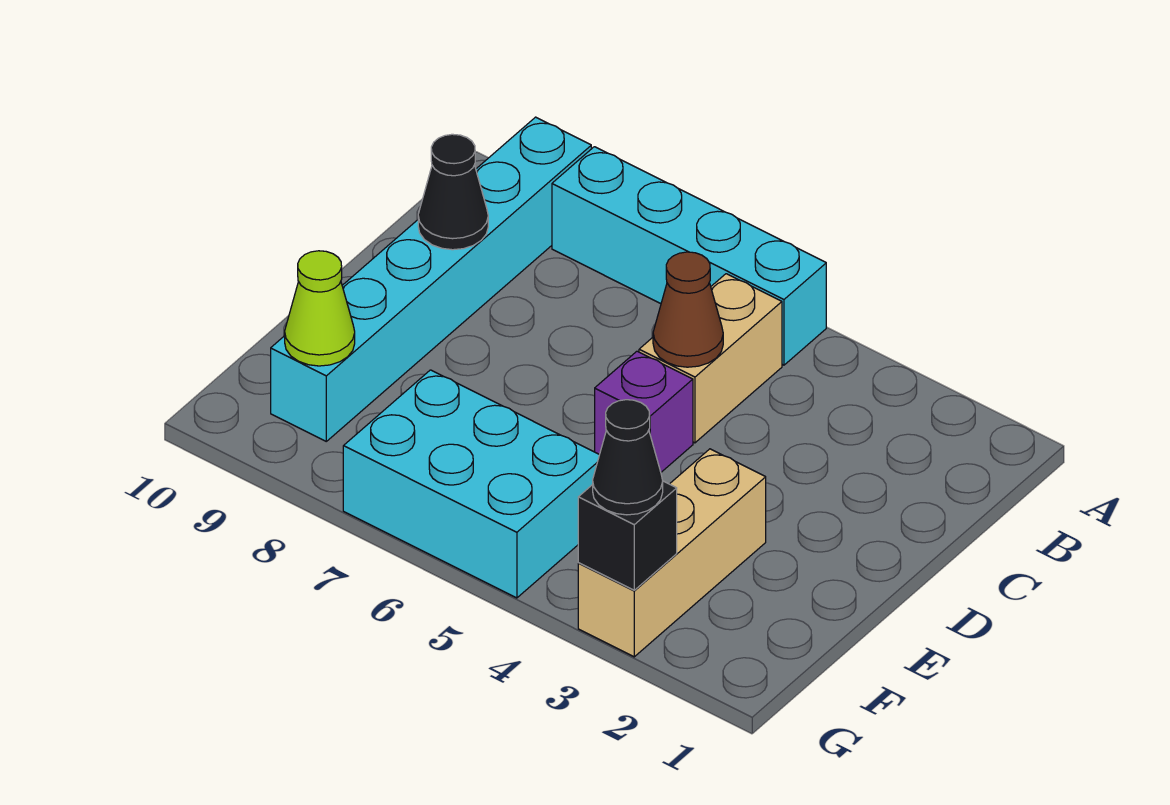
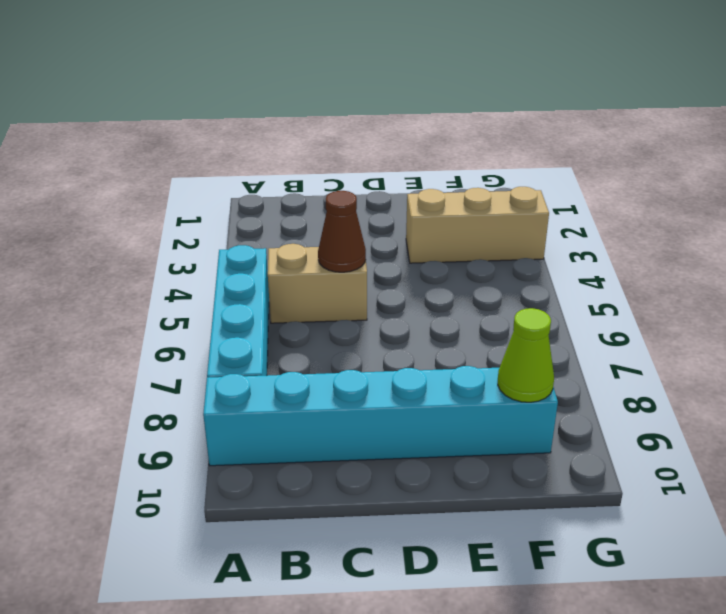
none -> purple 1x1 brick [595,351,693,472]
none -> cyan 2x3 brick [343,370,599,598]

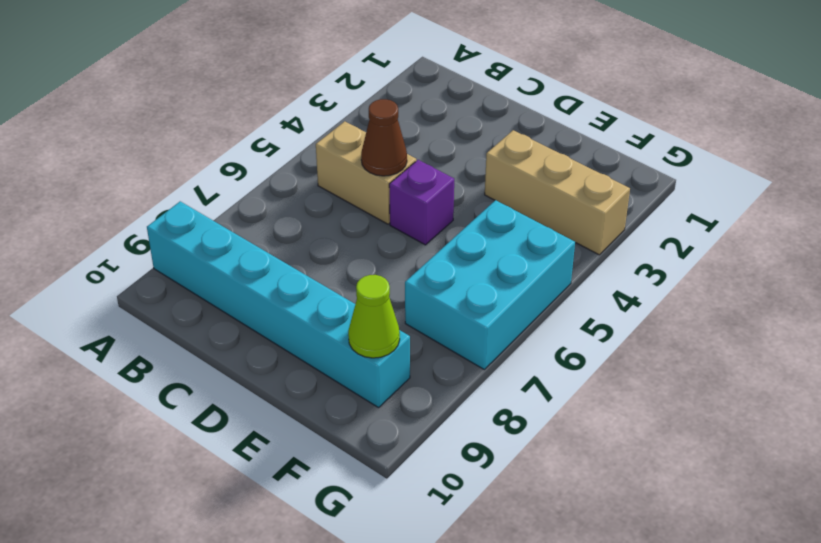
none -> cyan 1x4 brick [552,147,826,365]
none -> black 1x1 cone [418,134,488,250]

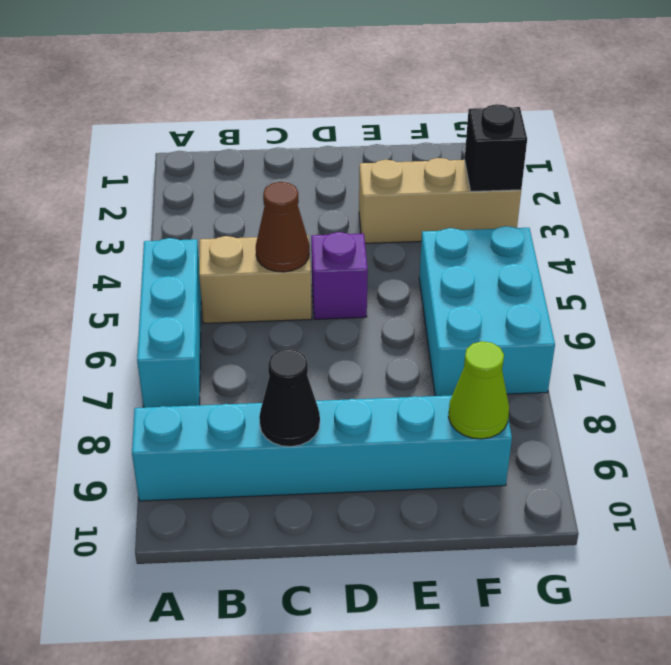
cyan 1x3 brick [137,238,201,408] -> cyan 1x4 brick [552,147,826,365]
none -> black 1x1 cone [593,400,663,515]

